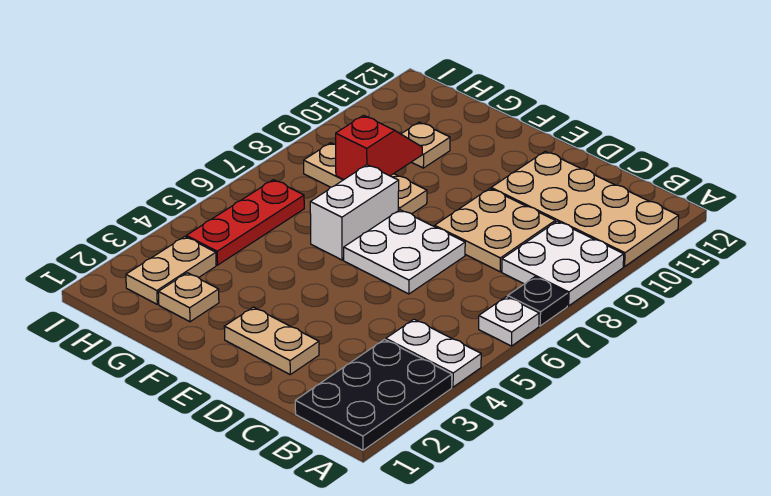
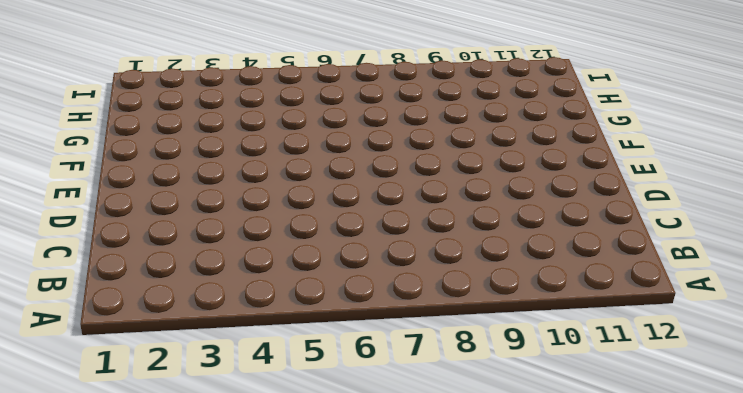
none -> black 2x3 plate [295,340,452,450]
none -> white 1x2 plate [386,319,481,387]
none -> white 1x1 plate [479,297,539,346]

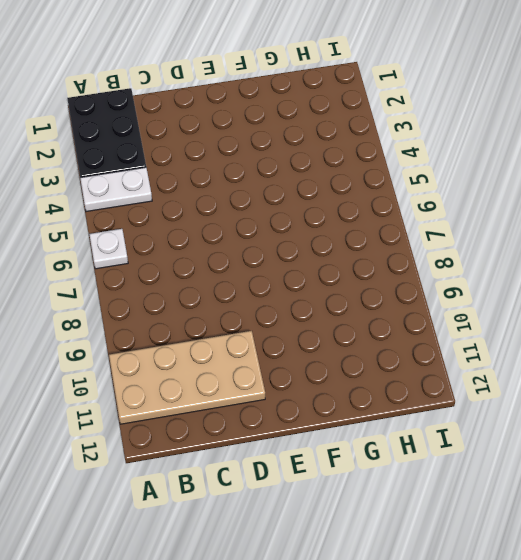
none -> black 1x1 plate [508,277,568,326]
none -> white 2x2 plate [502,221,624,306]
none -> tan 2x2 plate [435,189,555,272]

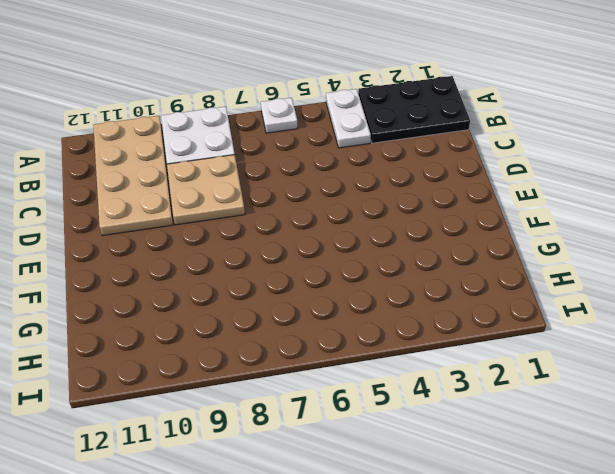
none -> black 1x1 plate [508,277,568,326]
none -> tan 1x2 plate [224,307,319,374]
none -> white 2x2 plate [344,210,465,294]

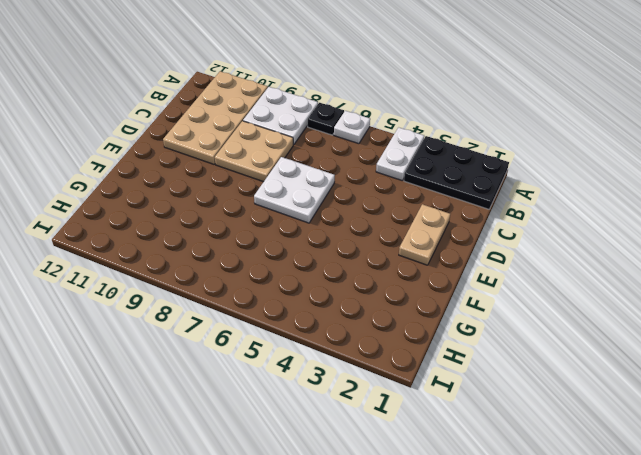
none -> white 1x2 brick [310,165,399,260]
none -> tan 1x3 plate [304,143,427,214]
none -> tan 1x1 plate [158,273,219,322]

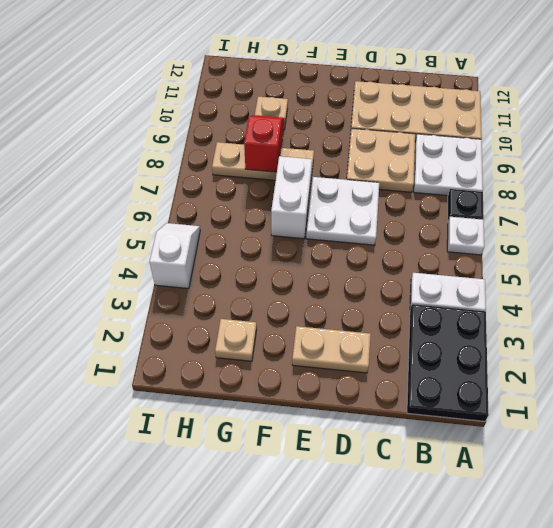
white 1x2 slope [150,223,200,289] -> none
none -> tan 1x2 plate [126,237,216,304]
none -> red 1x3 plate [186,180,304,265]

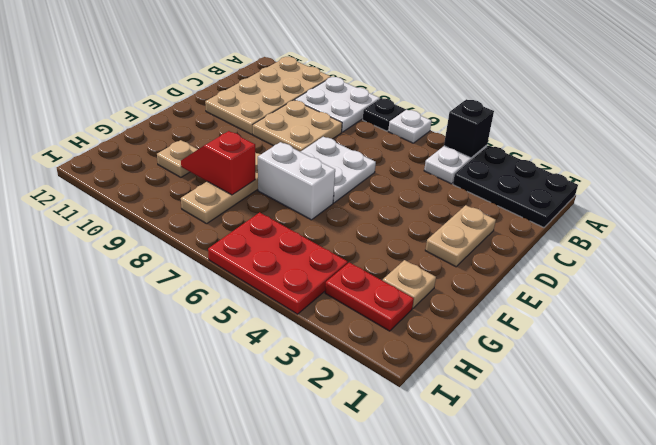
black 1x1 brick [444,99,494,158] -> none
red 1x2 plate [325,262,414,331] -> tan 1x2 plate [126,237,216,304]
red 2x3 plate [208,212,348,314] -> red 1x3 plate [186,180,304,265]

